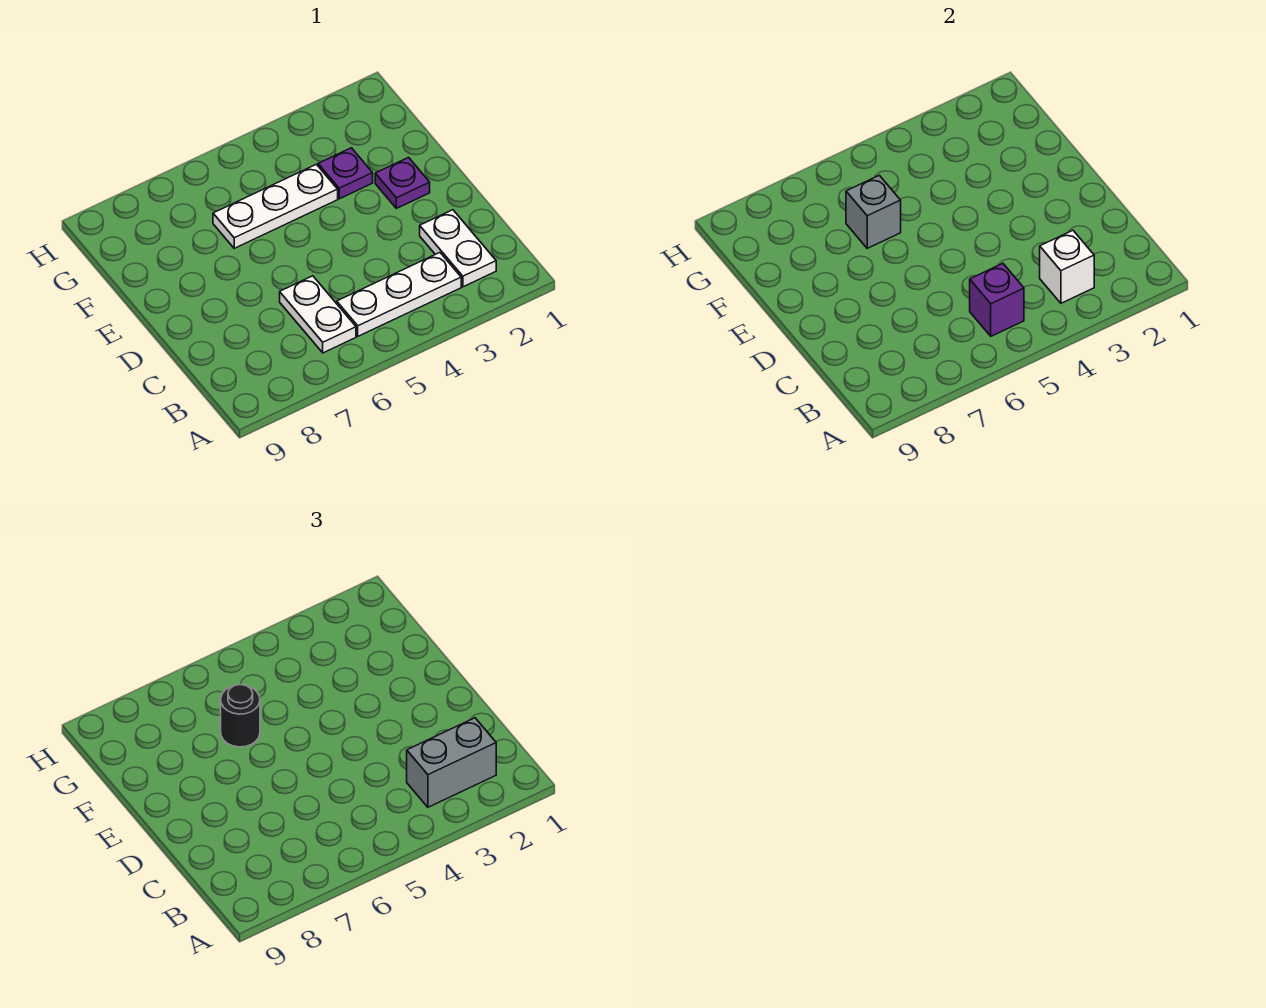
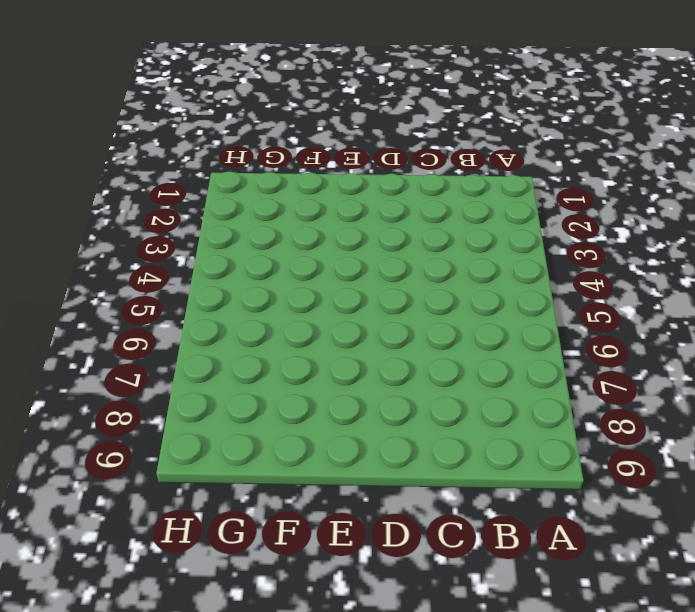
none -> white 1x2 plate [420,210,496,287]
none -> white 1x3 plate [337,253,461,336]

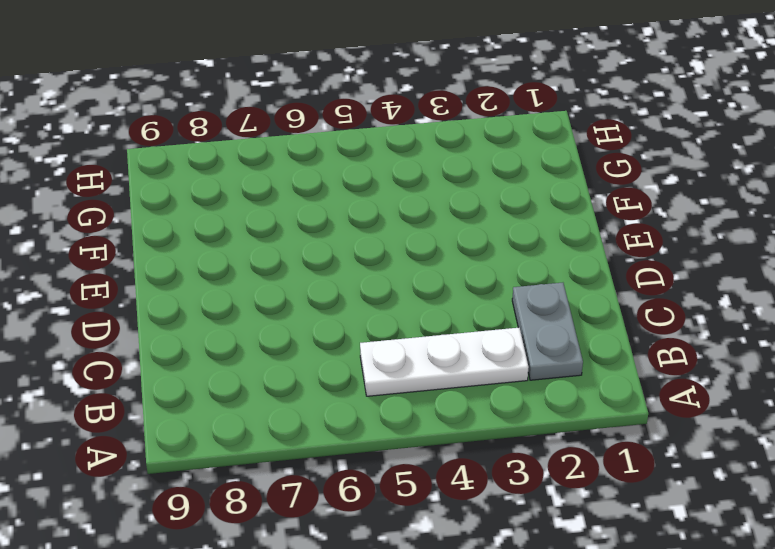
grey 1x2 plate [512,283,583,380] -> white 1x2 plate [420,210,496,287]
none -> white 1x2 plate [280,276,356,353]
none -> purple 1x1 plate [375,158,430,208]

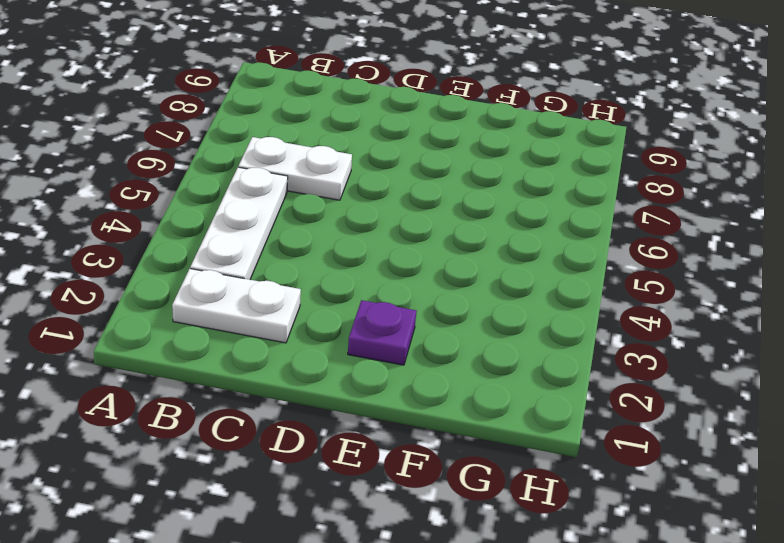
none -> purple 1x1 plate [318,148,373,199]
none -> white 1x3 plate [213,164,338,248]

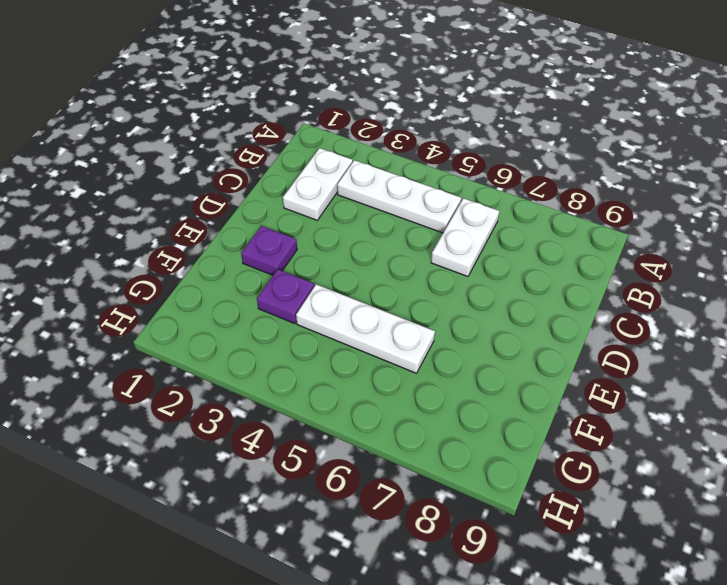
none -> white 1x1 brick [1040,230,1094,303]
none -> purple 1x1 brick [970,264,1024,336]

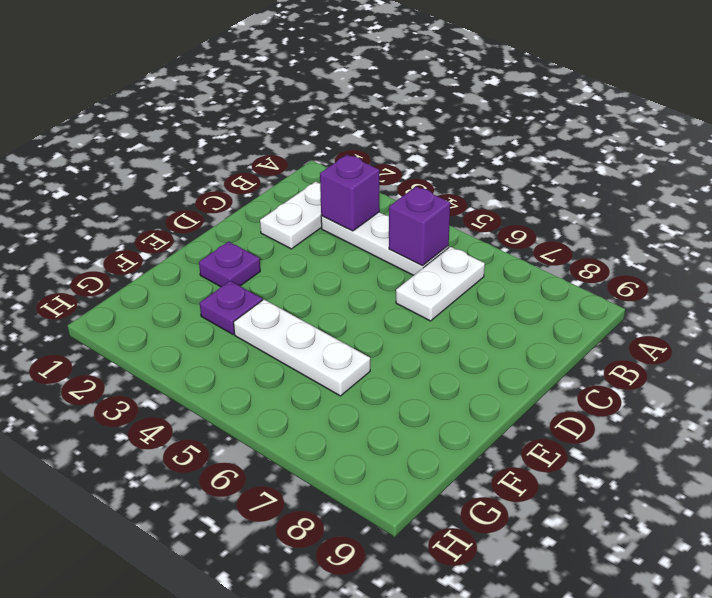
purple 1x1 brick [320,155,379,231] -> white 1x1 brick [1040,230,1094,303]
none -> grey 1x1 brick [846,175,901,248]
none -> grey 1x2 brick [407,718,496,807]

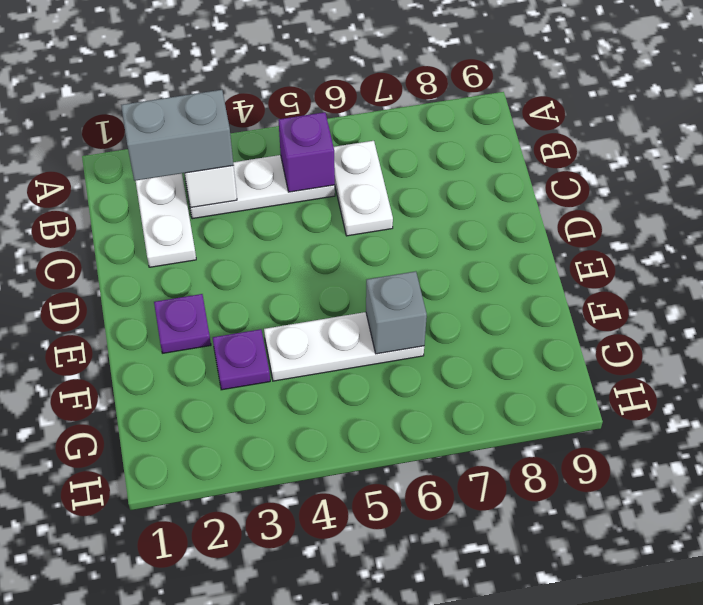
none -> black 1x1 round brick [221,685,260,747]

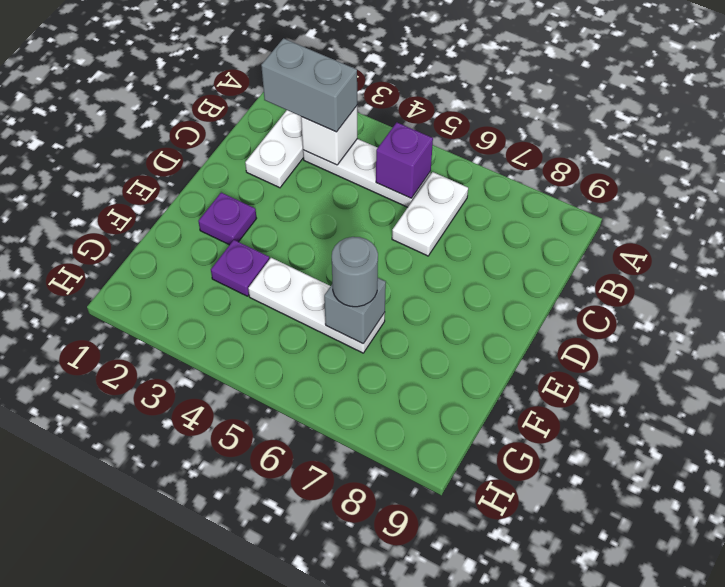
grey 1x1 round brick [332,237,378,307] -> black 1x1 round brick [221,685,260,747]

